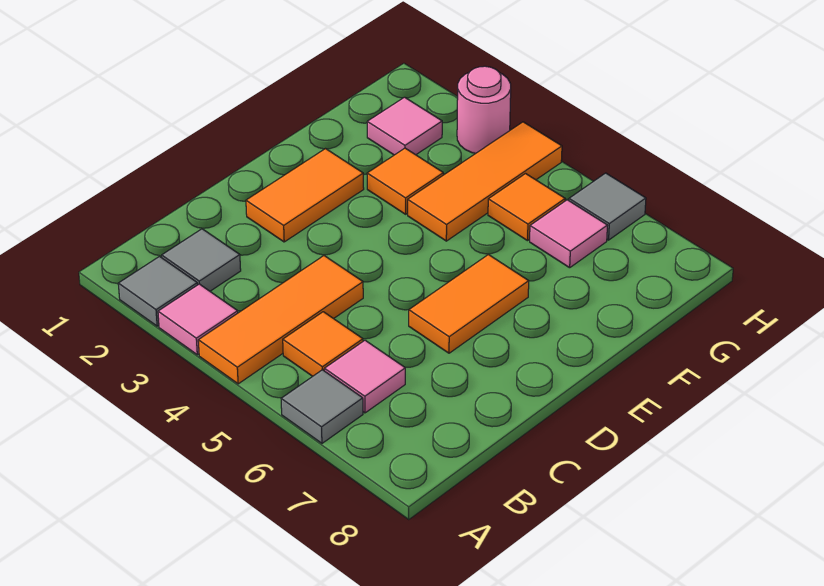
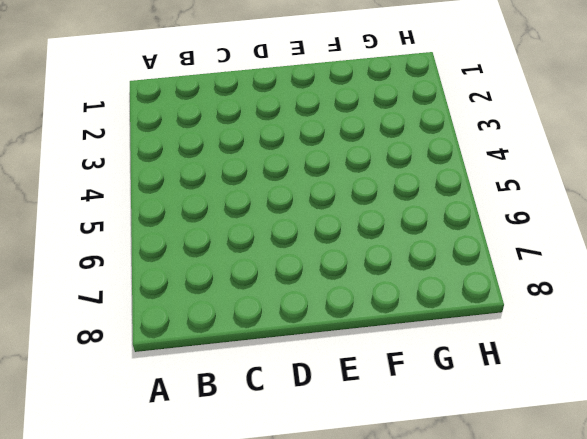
none -> grey 1x1 tile [118,257,197,326]
none -> pink 1x1 tile [158,284,238,355]
none -> orange 1x3 tile [198,256,363,384]

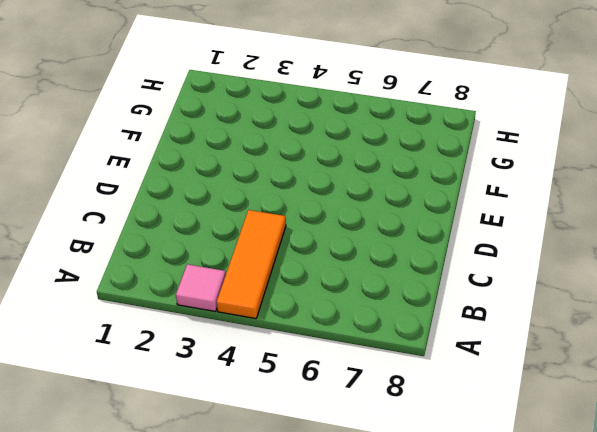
none -> grey 1x1 tile [118,257,197,326]
none -> grey 1x1 tile [281,370,363,443]
none -> grey 1x1 tile [162,229,241,291]

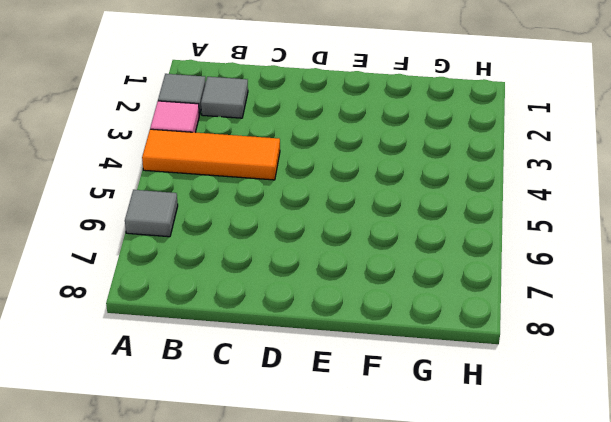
none -> orange 1x1 tile [283,312,363,376]
none -> pink 1x1 tile [324,340,405,413]
none -> orange 1x2 tile [246,149,364,242]

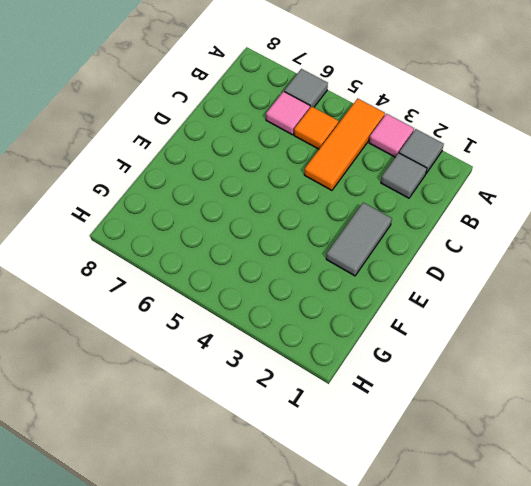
grey 1x2 tile [326,203,392,276] -> orange 1x2 tile [246,149,364,242]
none -> orange 1x2 tile [409,255,529,353]
none -> orange 1x1 tile [367,148,443,214]
none -> orange 1x3 tile [408,122,562,241]

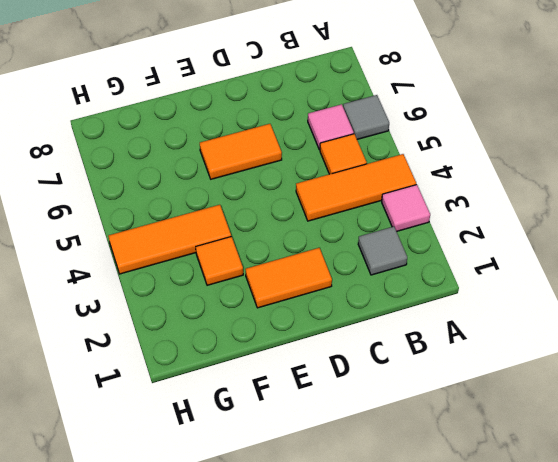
none -> grey 1x1 tile [118,257,197,326]
none -> pink 1x1 tile [367,97,442,155]
none -> orange 1x1 tile [488,174,565,241]

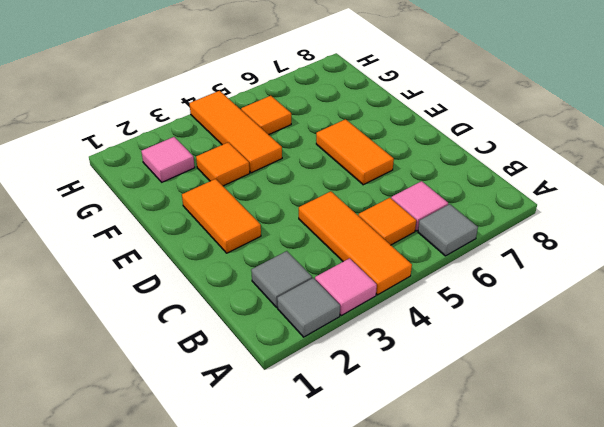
none -> pink 1x1 tile [530,200,608,268]
none -> pink 1x1 round brick [457,66,511,153]
none -> grey 1x1 tile [569,173,646,240]

